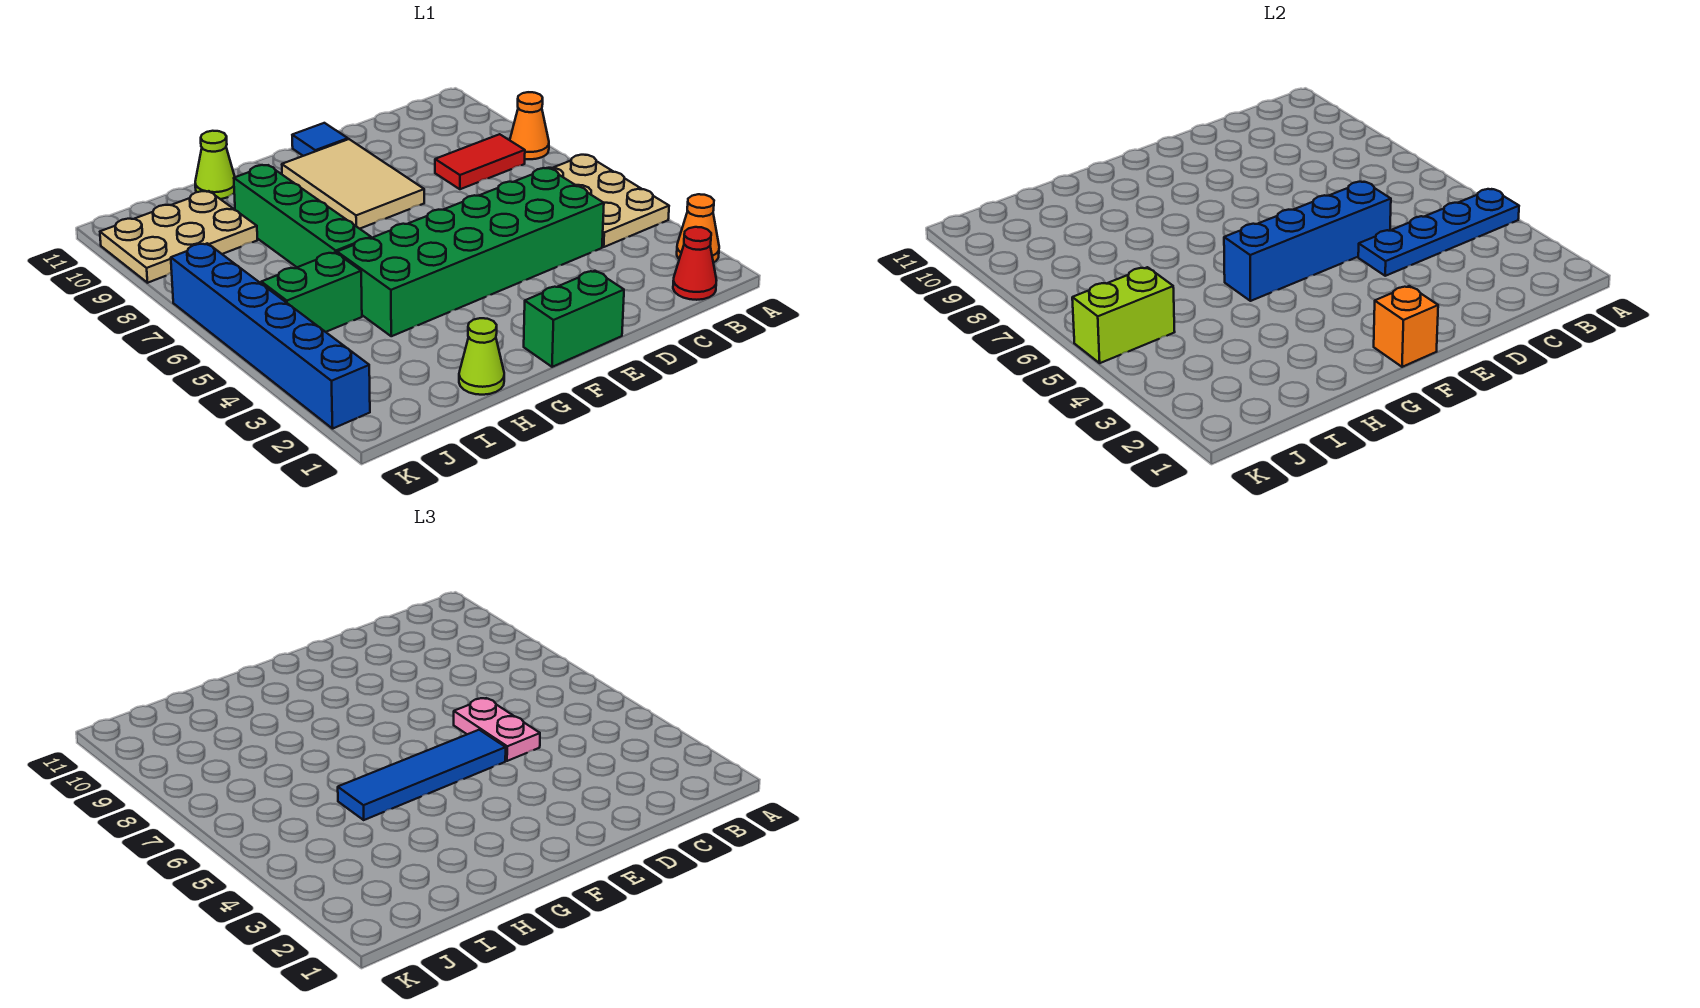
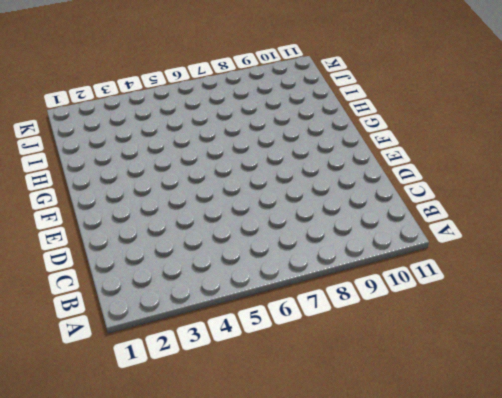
none -> orange 1x1 cone [677,194,719,263]
none -> tan 2x3 plate [549,155,669,247]
none -> orange 1x1 cone [510,92,549,159]

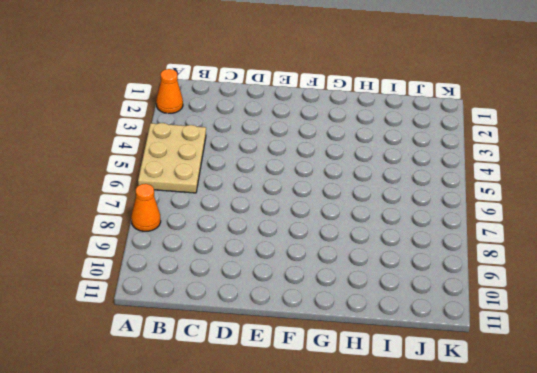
none -> red 1x1 cone [673,227,717,300]
none -> red 1x2 tile [435,134,525,189]
none -> green 2x6 brick [337,168,604,336]

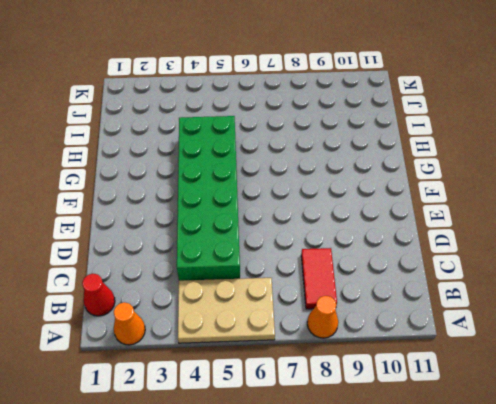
none -> green 1x2 brick [524,271,624,367]
none -> tan 2x3 tile [282,139,424,229]
none -> blue 1x1 tile [292,123,348,156]

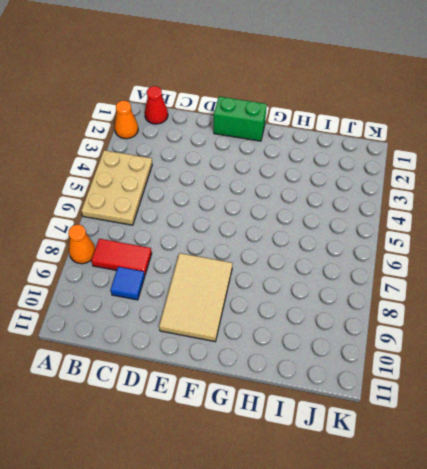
blue 1x1 tile [111,267,145,300] -> blue 1x1 tile moved to [292,123,348,156]
none -> green 2x6 brick [337,168,604,336]
none -> lime 1x1 cone [459,318,504,395]
none -> green 1x4 brick [234,165,371,267]

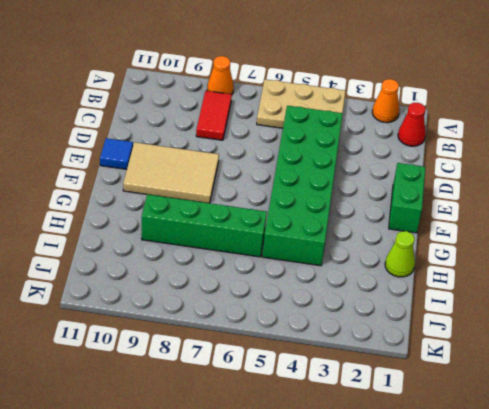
none -> lime 1x1 cone [195,131,235,199]
none -> green 1x2 brick [261,252,362,332]
none -> tan 2x3 plate [100,191,257,283]

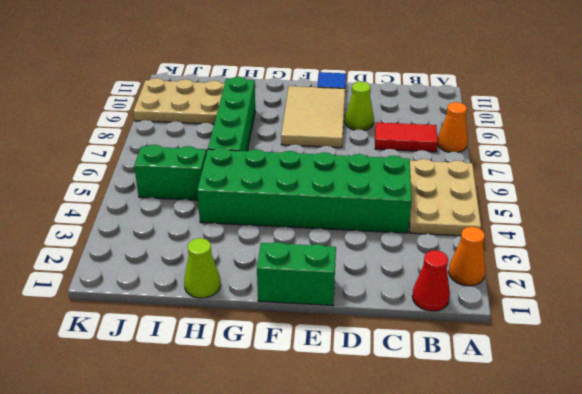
lime 1x1 cone [345,82,374,130] -> lime 1x1 cone moved to [195,131,235,199]
none -> blue 1x6 brick [171,243,370,429]
none -> blue 1x4 plate [1358,189,1519,276]
none -> blue 1x4 brick [1224,182,1391,301]

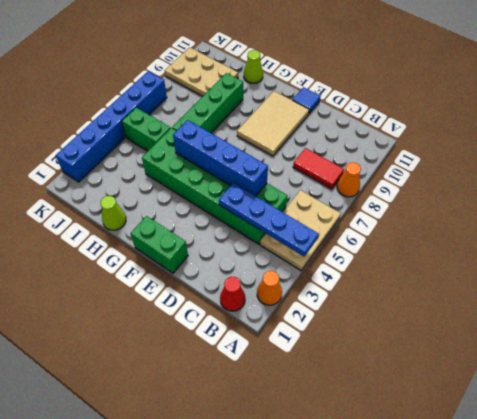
none -> orange 1x1 brick [1374,286,1438,367]
none -> lime 1x2 brick [1072,267,1175,363]
none -> pink 1x2 plate [454,698,540,761]

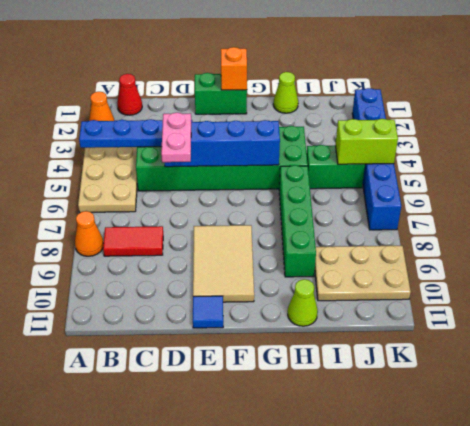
none -> blue 1x4 tile [338,730,506,820]

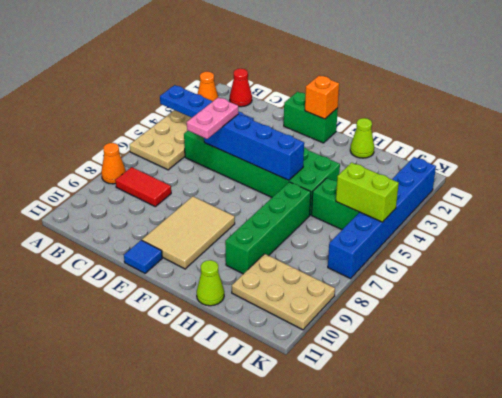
none -> blue 1x4 tile [338,730,506,820]

